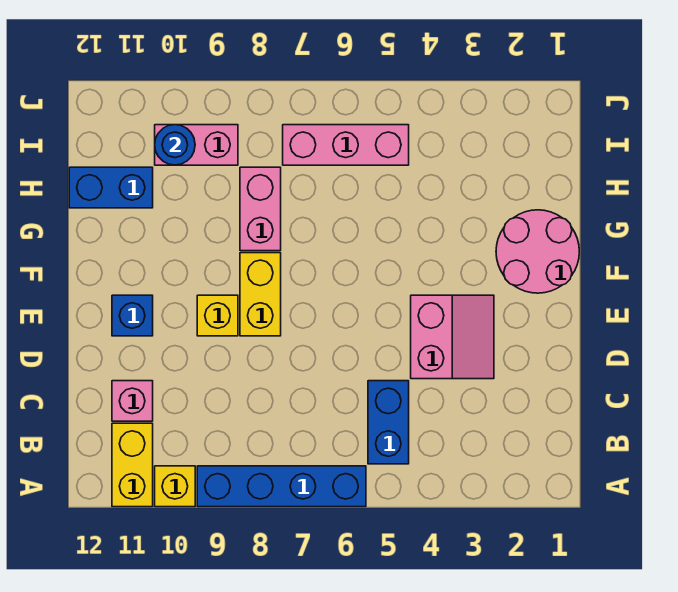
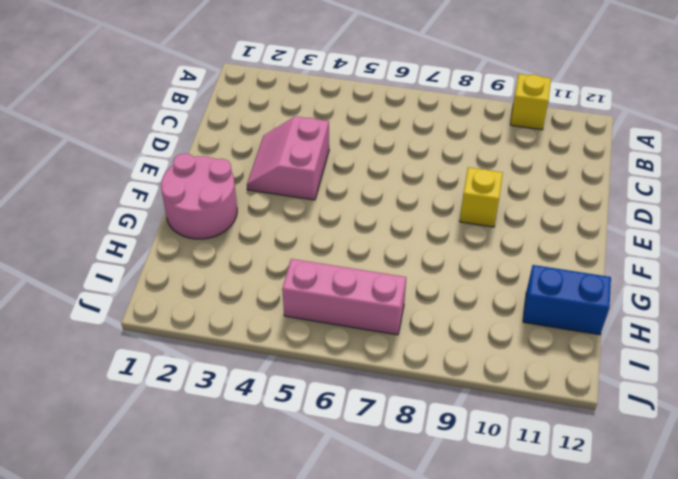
none -> blue 1x4 brick [197,466,366,507]
none -> yellow 1x2 brick [112,423,153,507]
none -> blue 1x2 brick [368,381,409,464]

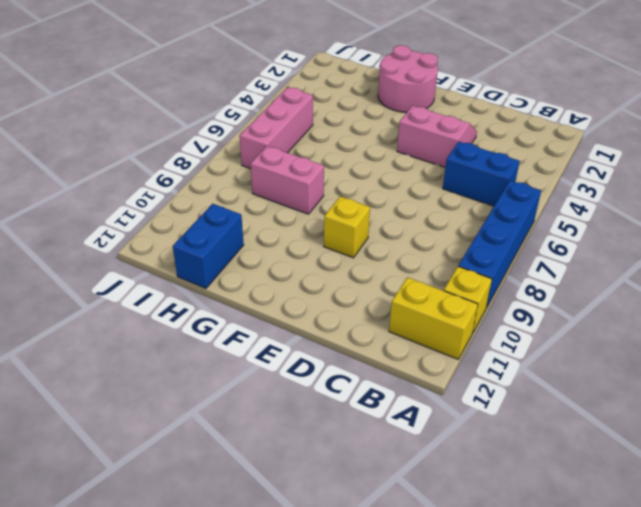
none -> pink 1x1 brick [112,381,153,421]
none -> yellow 1x2 brick [240,253,281,336]
none -> blue 1x1 brick [112,295,153,336]

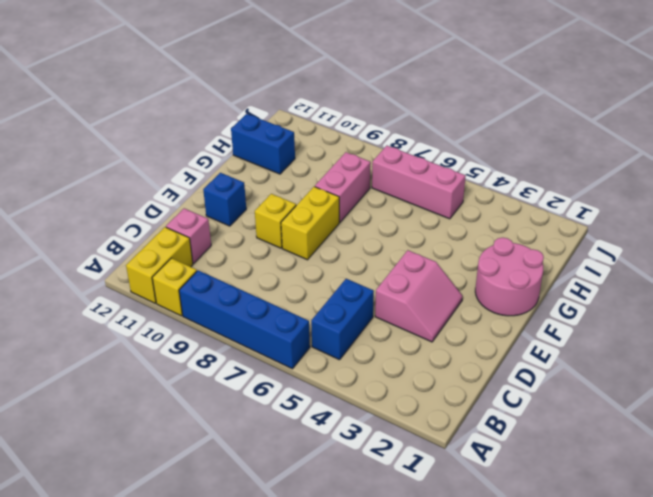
none -> pink 1x2 brick [155,125,238,165]
none -> blue 1x1 round brick [155,125,195,165]

